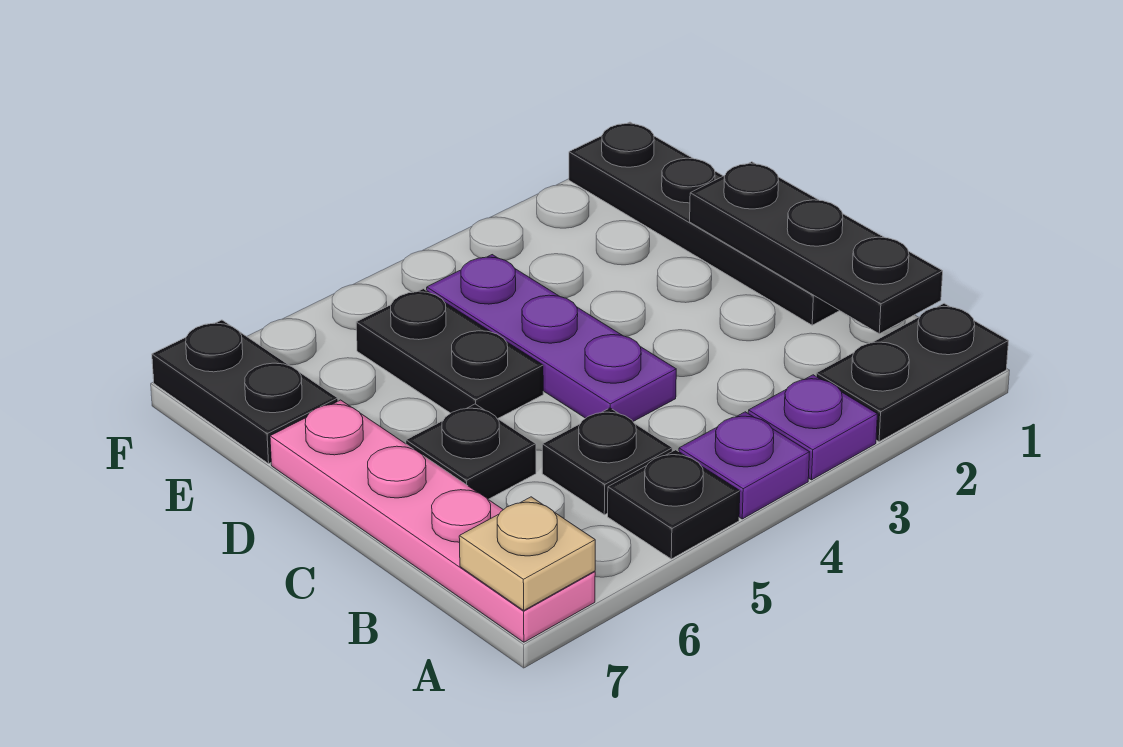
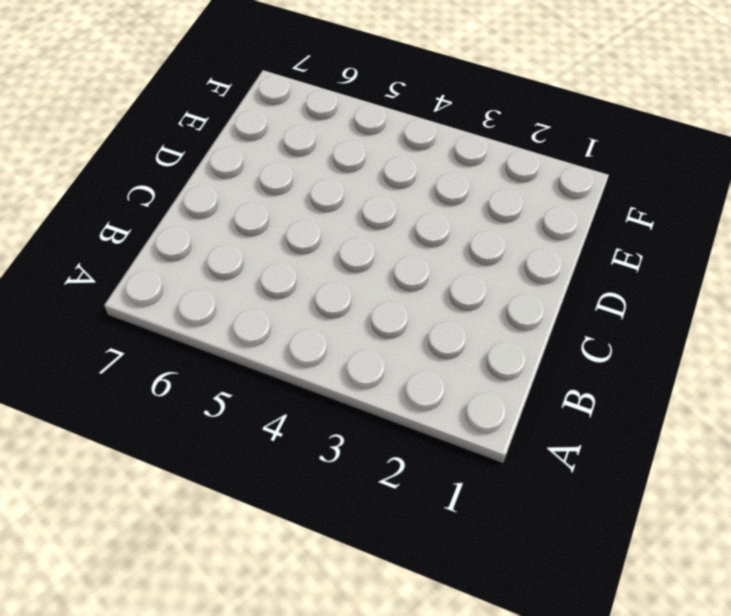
none -> black 1x2 plate [816,303,1008,442]
none -> purple 1x1 plate [748,375,877,480]
none -> purple 1x1 plate [679,412,810,519]

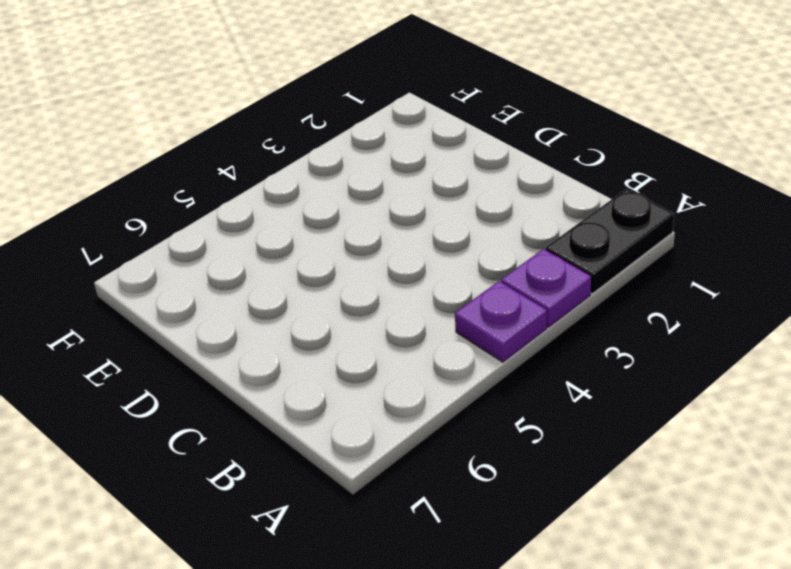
none -> black 1x1 plate [608,450,740,559]
none -> pink 1x4 plate [270,400,595,642]
none -> black 1x1 plate [542,408,672,515]

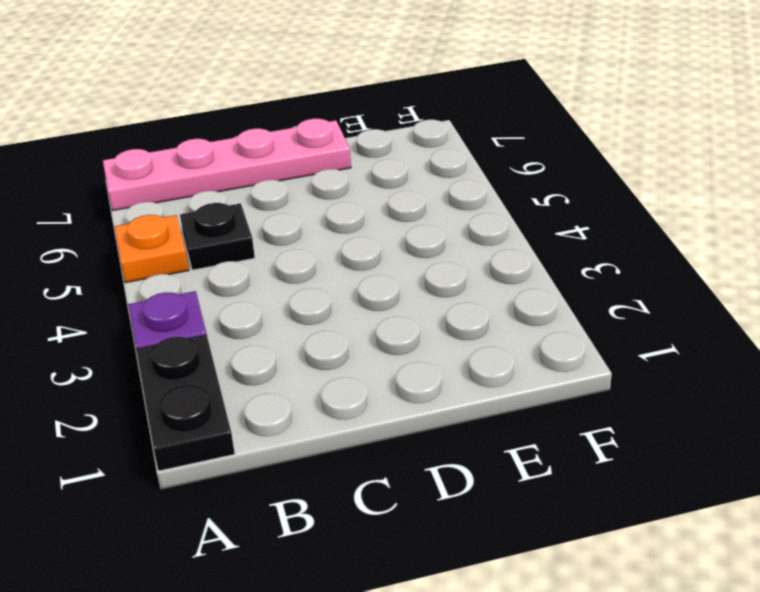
orange 1x1 plate [115,215,189,283] -> black 1x1 plate [608,450,740,559]
none -> purple 1x1 plate [679,412,810,519]
none -> black 1x4 plate [569,122,839,325]
none -> purple 1x3 plate [427,255,676,421]

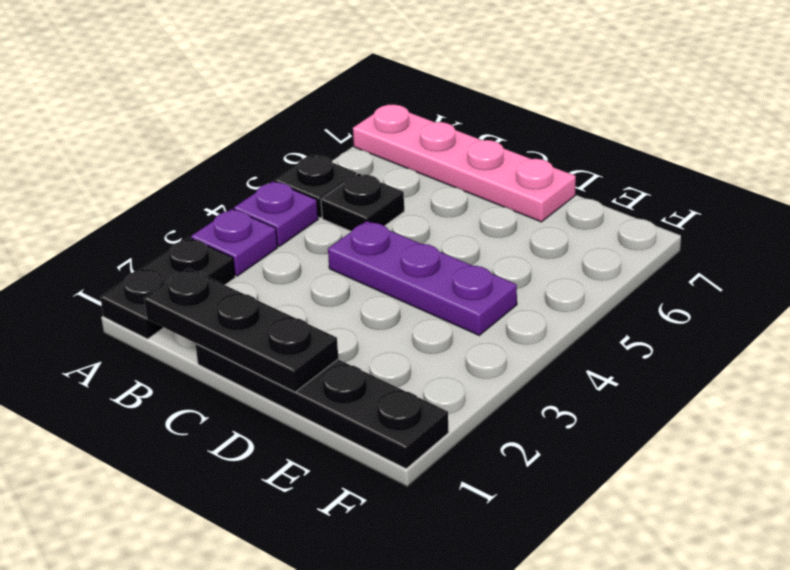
none -> black 1x1 plate [406,404,536,499]
none -> black 1x2 plate [356,289,543,419]
none -> black 1x2 plate [152,320,338,464]

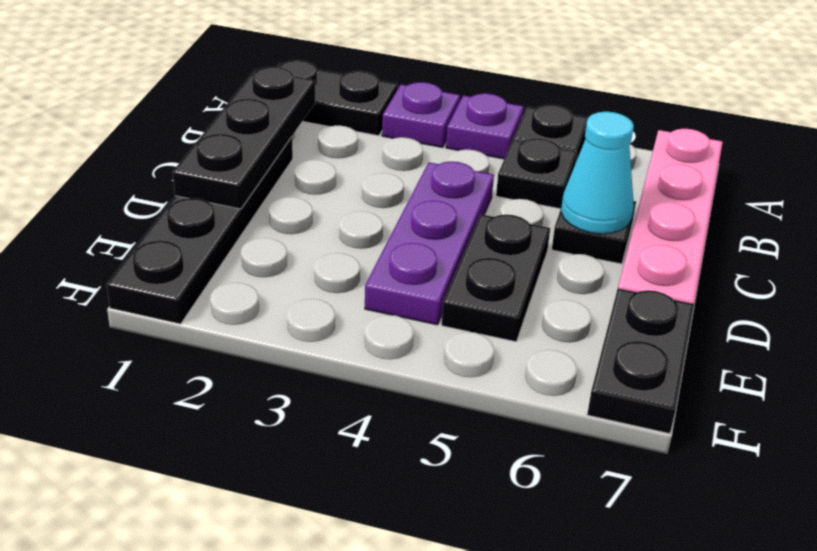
cyan 1x1 cone [561,112,634,234] -> none
none -> tan 1x1 plate [459,497,595,610]

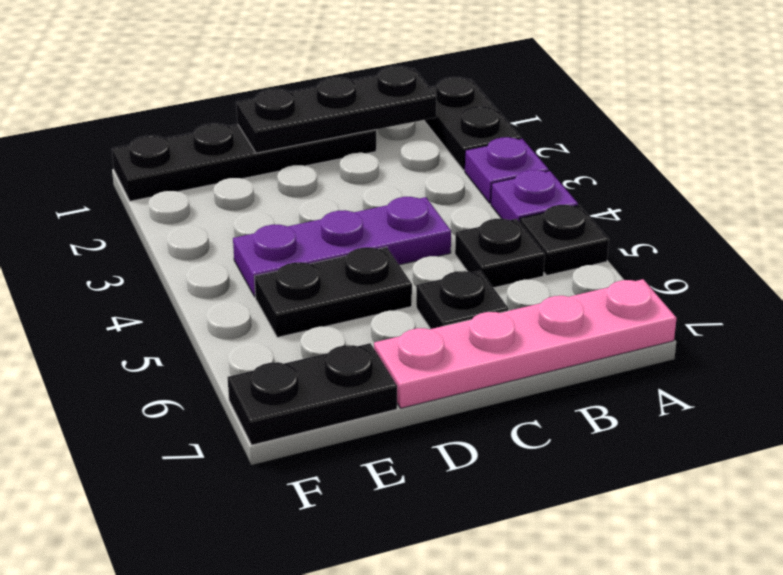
none -> tan 1x1 plate [459,497,595,610]

